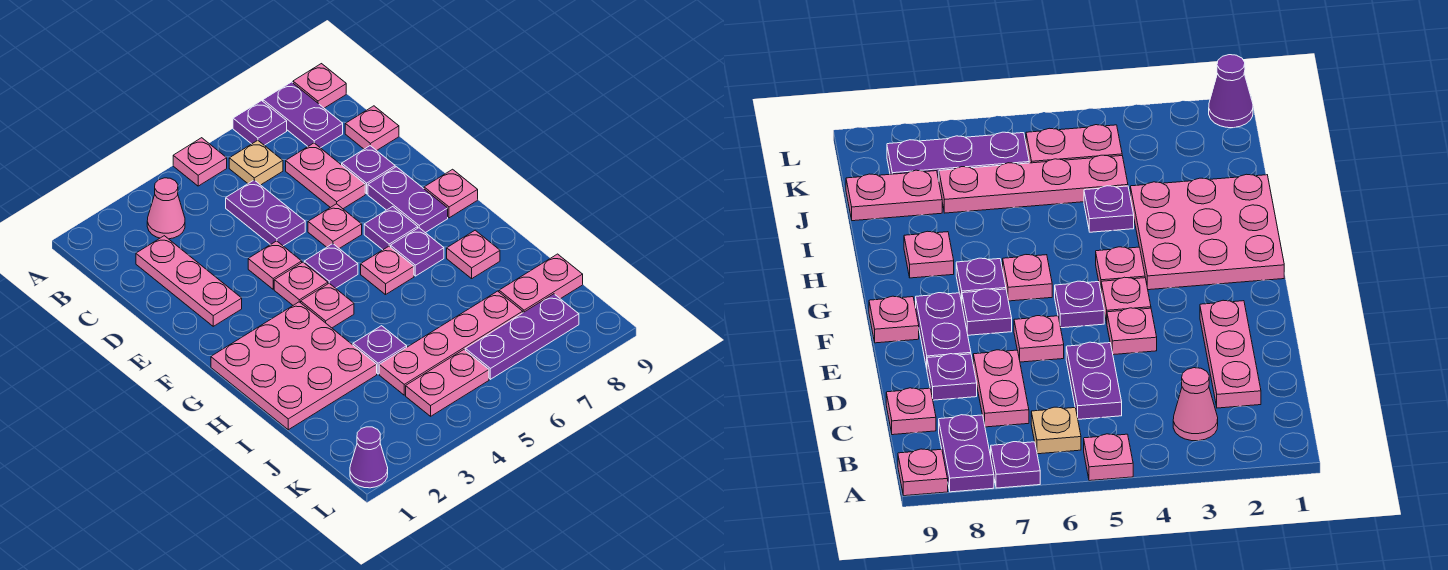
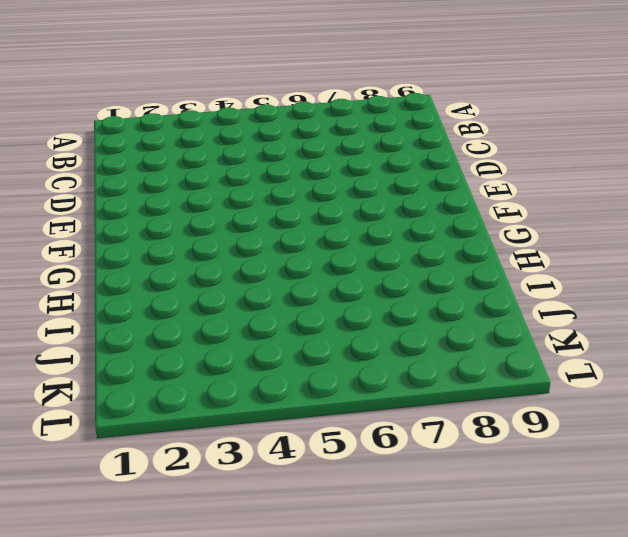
none -> pink 1x1 plate [173,138,227,186]
none -> purple 1x1 plate [233,101,287,145]
none -> purple 1x2 plate [263,82,343,148]

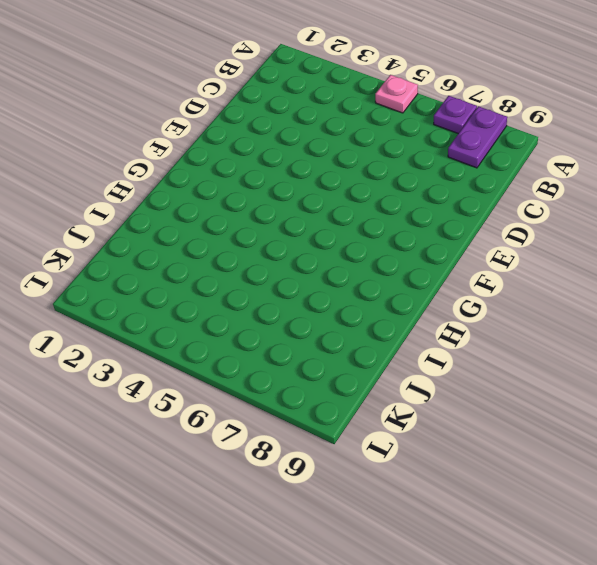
none -> pink 1x1 plate [293,64,346,108]
none -> pink 1x1 cone [147,178,185,239]
none -> tan 1x1 plate [229,140,283,185]

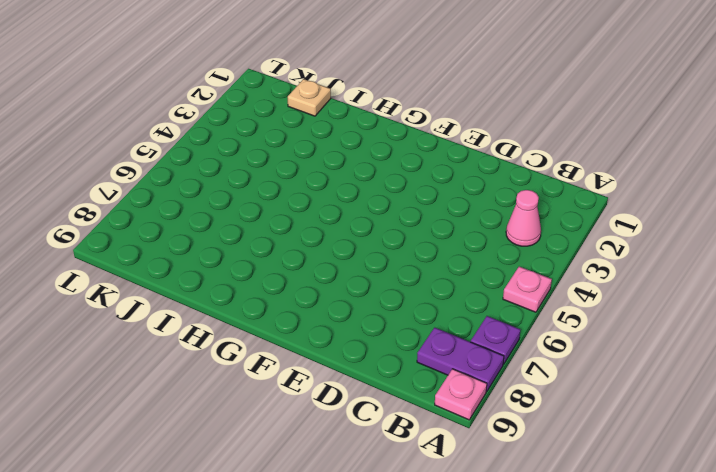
tan 1x1 plate [288,79,331,116] -> tan 1x1 plate moved to [229,140,283,185]
none -> pink 1x3 plate [136,236,242,326]
none -> purple 1x2 plate [226,180,305,246]
none -> pink 1x2 plate [286,143,365,209]

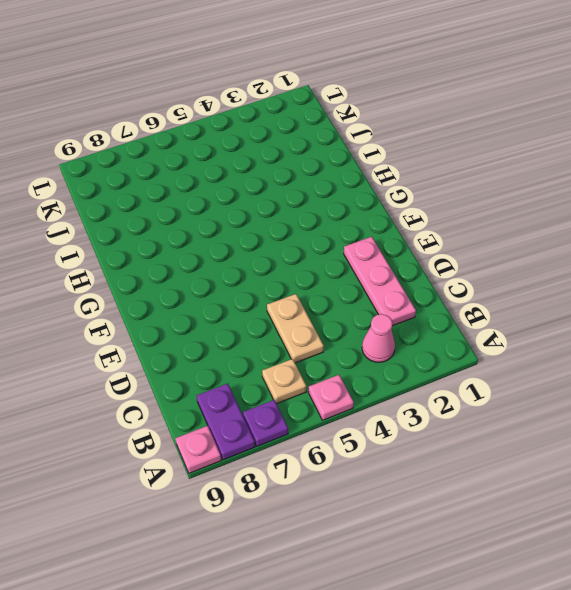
tan 1x2 plate [267,294,324,363] -> purple 1x2 plate [226,180,305,246]
none -> pink 1x2 plate [286,143,365,209]
none -> pink 1x1 plate [345,106,399,151]
none -> purple 1x1 plate [342,146,395,194]

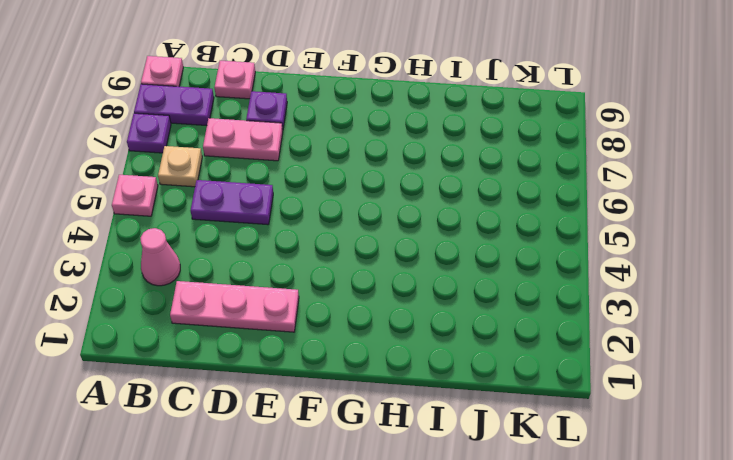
none -> pink 1x1 plate [248,241,302,289]
none -> pink 1x1 plate [308,204,362,249]
none -> purple 1x2 plate [368,167,448,233]

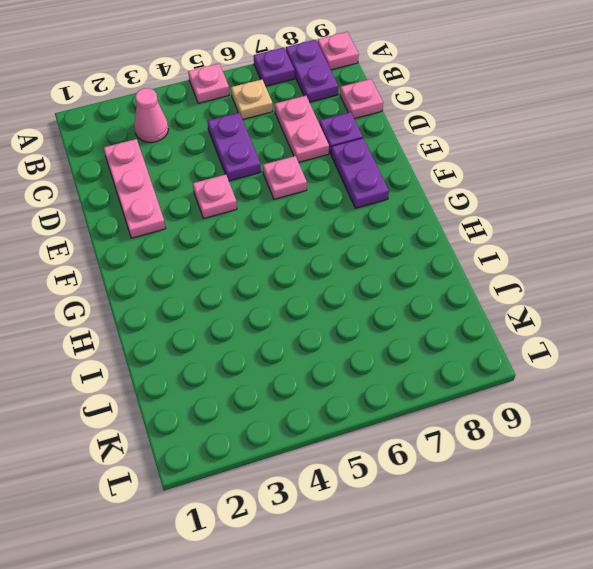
none -> pink 1x1 plate [274,262,328,305]
none -> purple 1x1 plate [304,244,358,288]
none -> purple 1x1 plate [364,207,418,250]

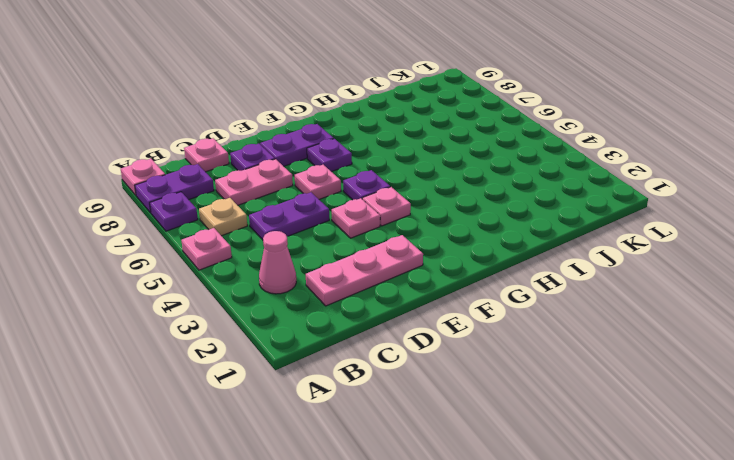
none -> pink 1x1 plate [424,169,478,218]
none -> pink 3x3 plate [211,302,377,430]
none -> pink 1x1 plate [301,283,354,328]

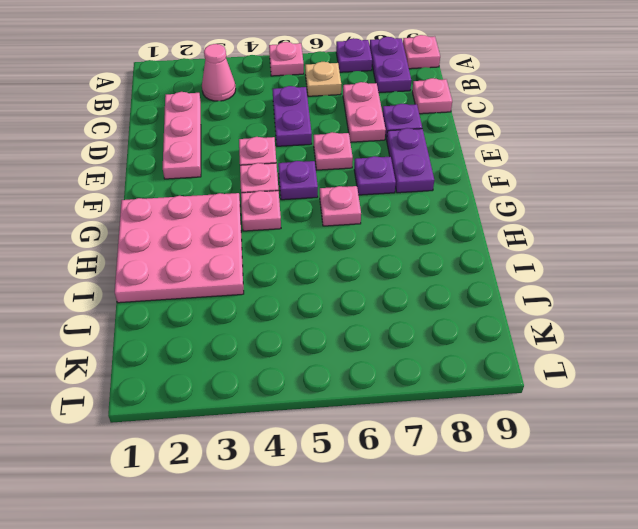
none -> pink 1x1 plate [424,169,478,218]
none -> purple 1x1 plate [391,228,444,276]
none -> pink 1x1 plate [447,230,500,279]

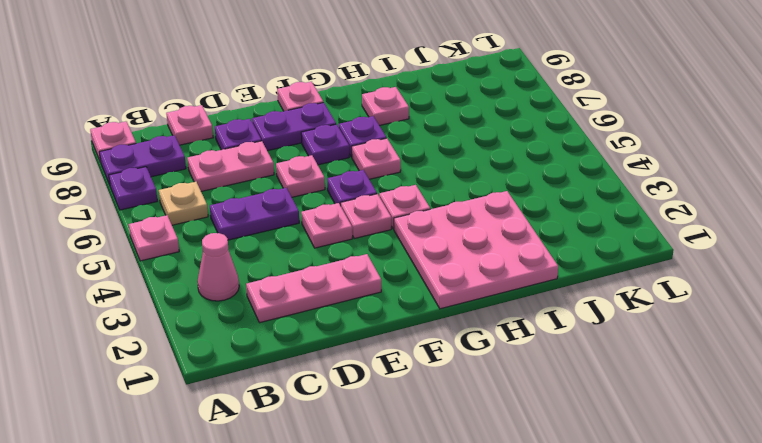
none -> purple 1x1 plate [353,326,407,374]
none -> pink 1x4 plate [379,291,523,395]
none -> pink 1x2 plate [499,254,583,313]

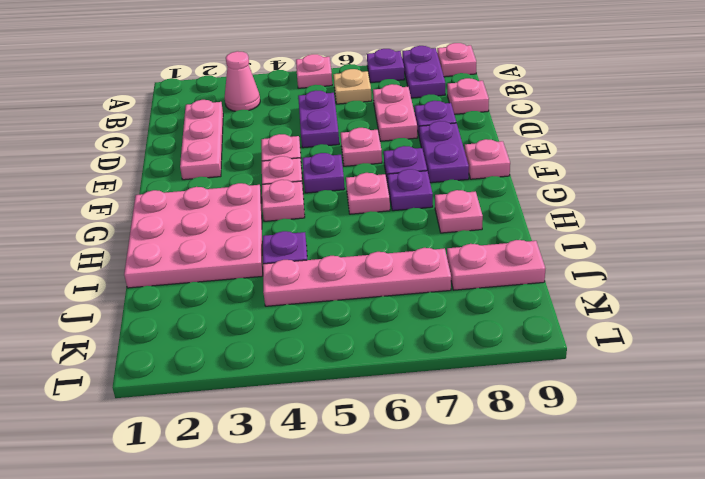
none -> pink 1x2 plate [406,350,489,416]
none -> purple 1x3 plate [465,294,579,379]
none -> purple 1x1 cone [350,427,388,488]

